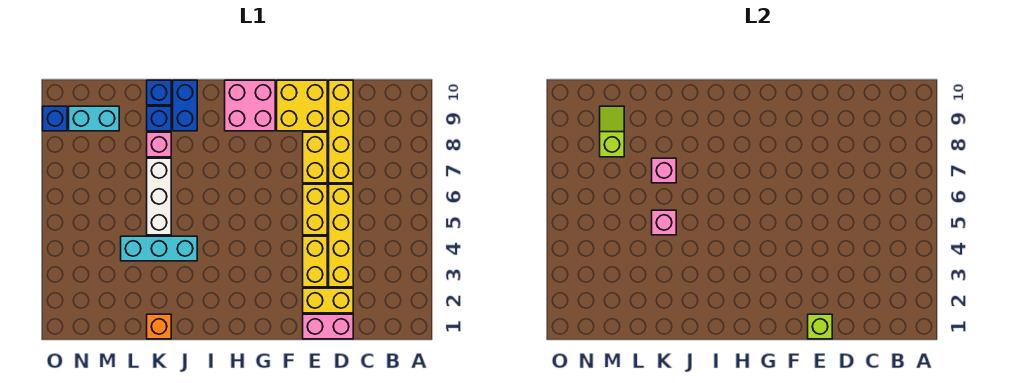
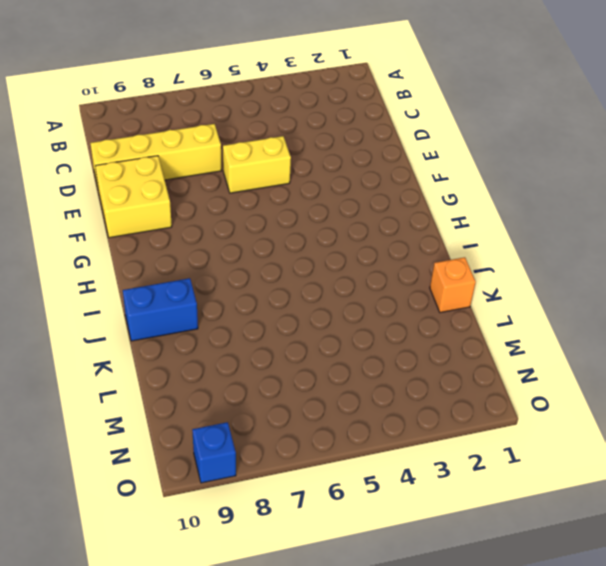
none -> pink 1x2 brick [303,314,353,339]
none -> yellow 1x2 brick [303,288,353,313]
none -> yellow 1x4 brick [329,184,353,287]

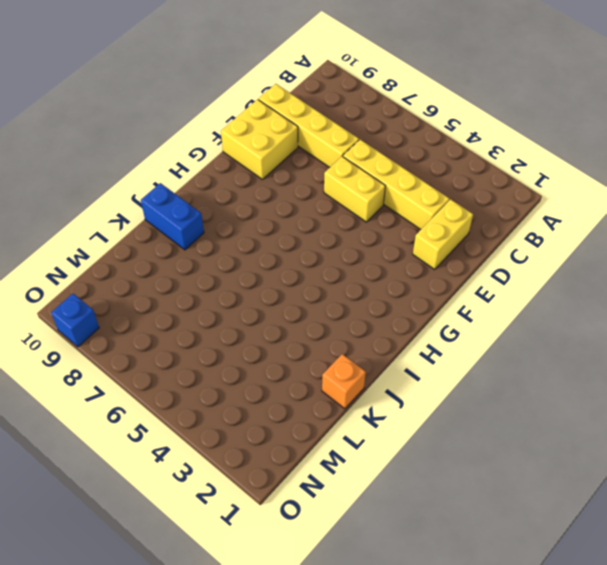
none -> pink 1x2 brick [303,314,353,339]
none -> yellow 1x2 brick [303,236,327,287]
none -> yellow 1x2 brick [303,132,327,183]

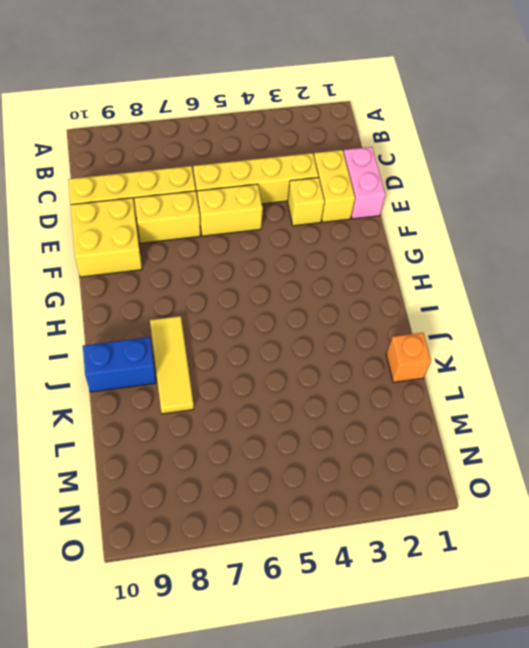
yellow 1x1 brick [288,177,324,226] -> yellow 1x2 brick [303,236,327,287]
yellow 1x3 tile [150,316,194,414] -> pink 1x1 brick [147,132,171,157]
none -> pink 2x2 brick [225,80,275,131]
none -> cyan 1x3 brick [121,236,197,261]
none -> white 1x3 brick [147,158,171,235]

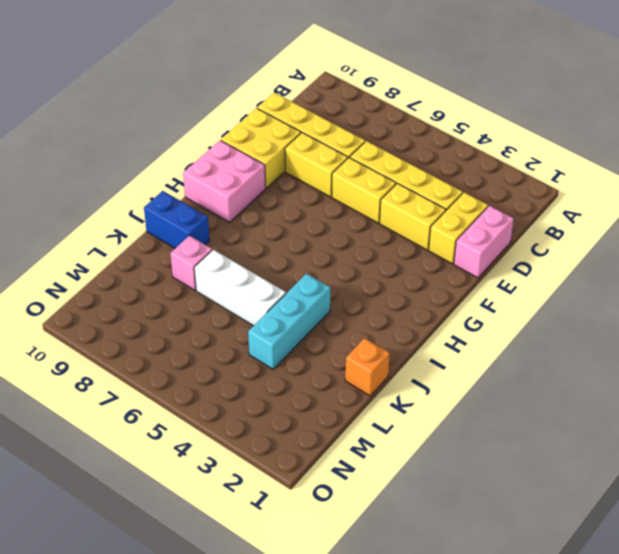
none -> blue 1x1 brick [147,106,171,131]
none -> blue 1x1 brick [147,80,171,105]
none -> cyan 1x2 brick [69,106,119,131]

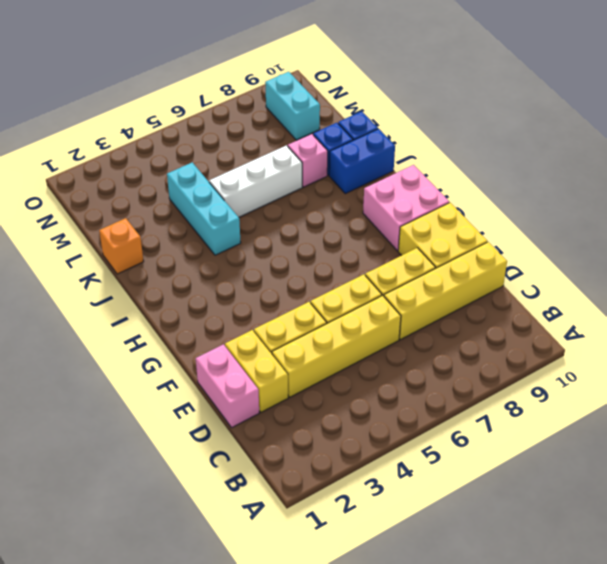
none -> blue 1x1 brick [43,106,67,131]
none -> lime 1x1 brick [808,314,832,339]
none -> pink 1x1 brick [652,210,676,235]

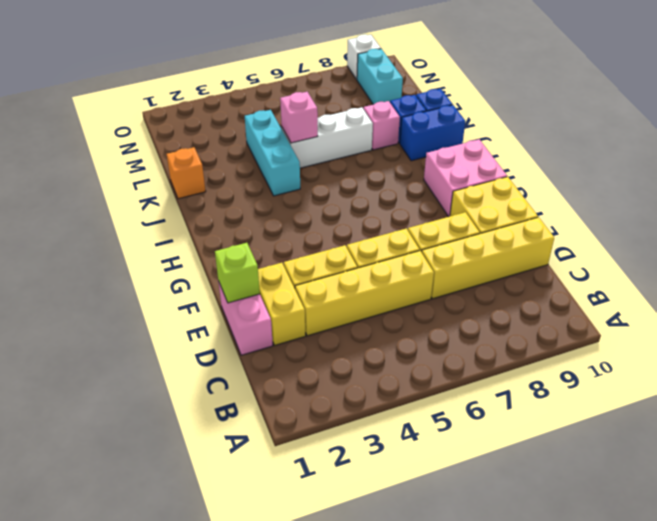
white 1x1 brick [347,34,381,79] -> blue 1x1 brick [43,106,67,131]
none -> pink 1x1 brick [652,158,676,183]
none -> lime 1x2 slope [600,106,624,157]

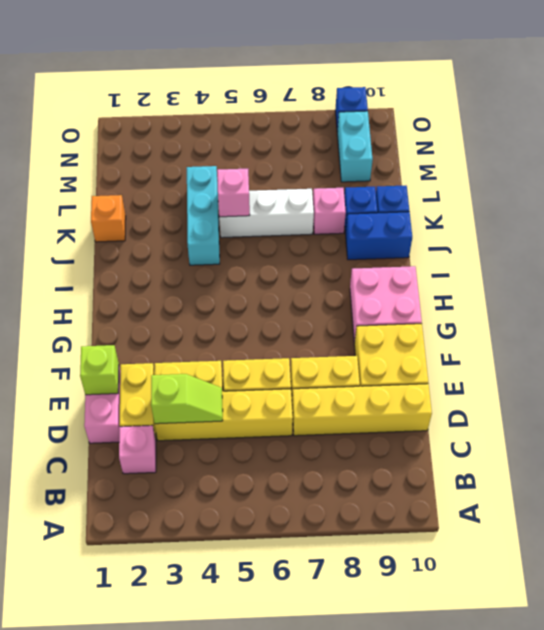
pink 1x1 brick [119,425,156,474] -> pink 1x1 brick moved to [652,158,676,183]
lime 1x2 slope [151,374,223,424] -> lime 1x2 slope moved to [600,106,624,157]

